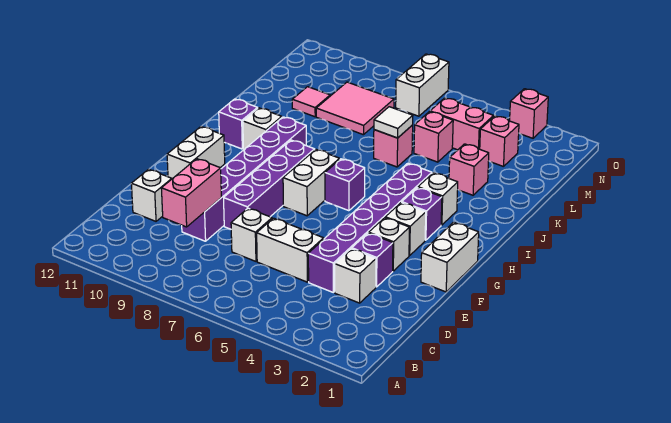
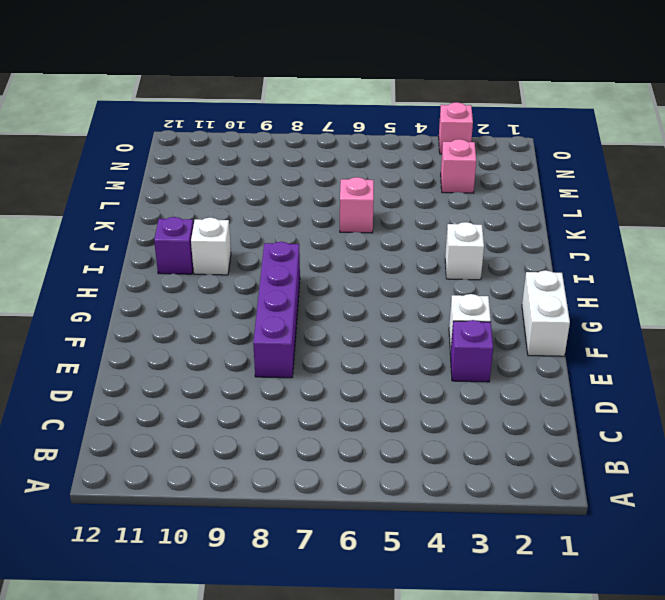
none -> white 1x1 brick [335,249,376,303]
none -> purple 1x6 brick [308,163,432,292]
none -> white 1x2 brick [257,218,324,282]

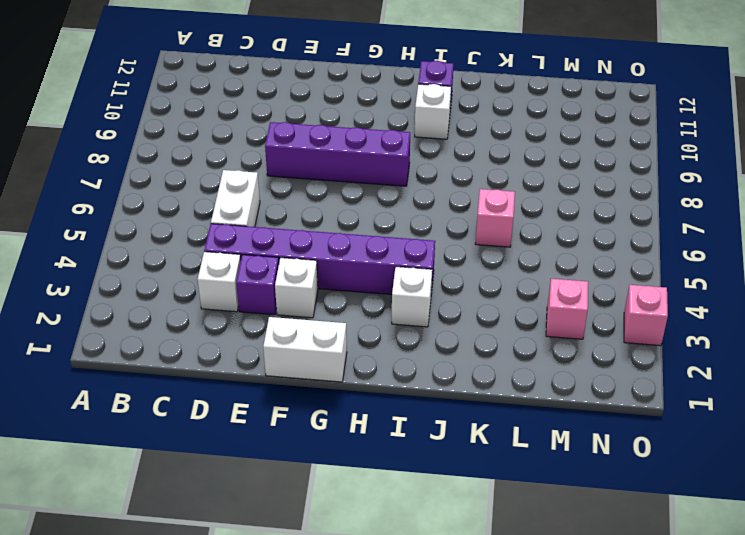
none -> white 1x1 brick [231,208,272,261]
none -> purple 1x6 brick [182,117,306,241]
none -> white 1x1 brick [131,169,172,221]

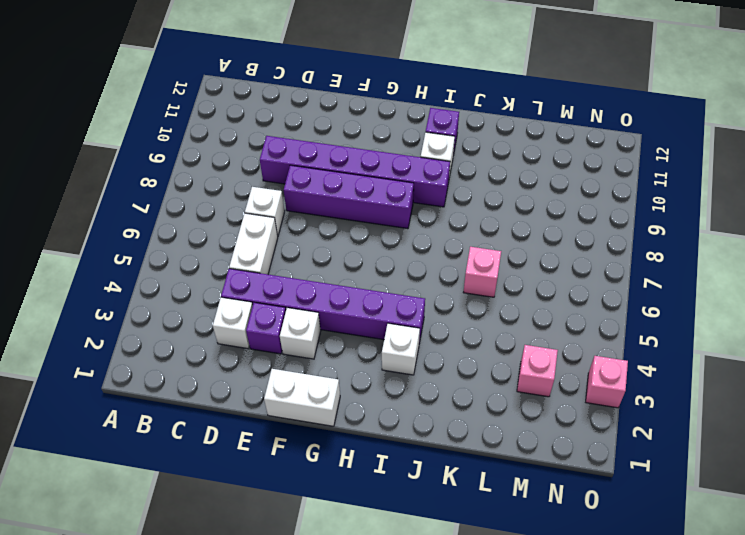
none -> white 1x1 brick [131,169,172,221]
none -> white 1x2 brick [167,127,225,179]
none -> white 1x1 brick [385,202,426,256]

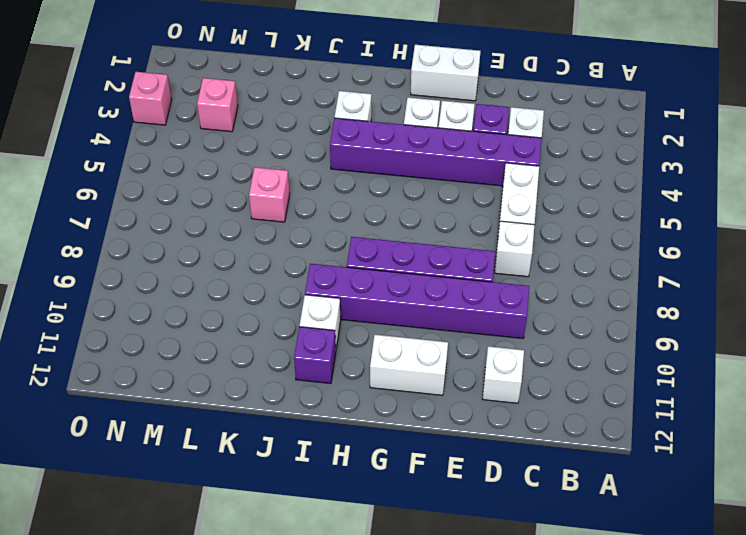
none -> white 1x2 brick [283,150,340,216]
none -> purple 1x1 brick [402,188,442,240]
none -> purple 1x1 brick [325,159,365,211]

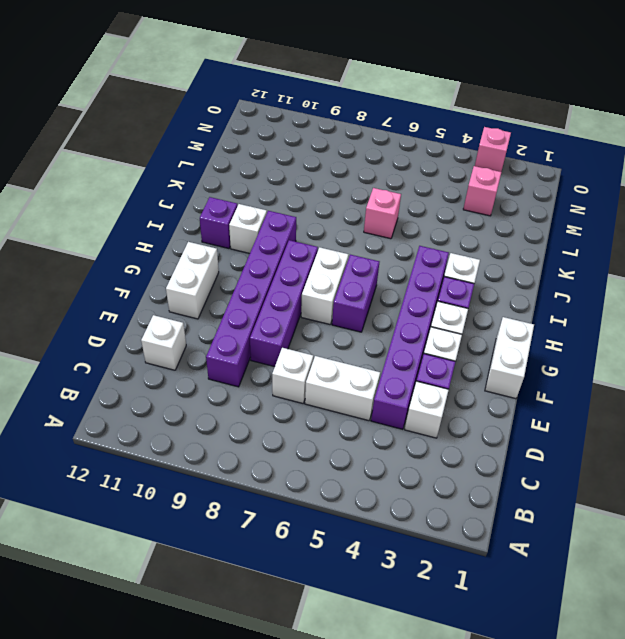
purple 1x2 brick [332,255,379,332] -> purple 1x1 brick [325,159,365,211]
none -> pink 1x1 brick [449,144,489,195]
none -> pink 1x1 brick [414,112,453,162]
none -> pink 2x2 tile [316,82,394,135]

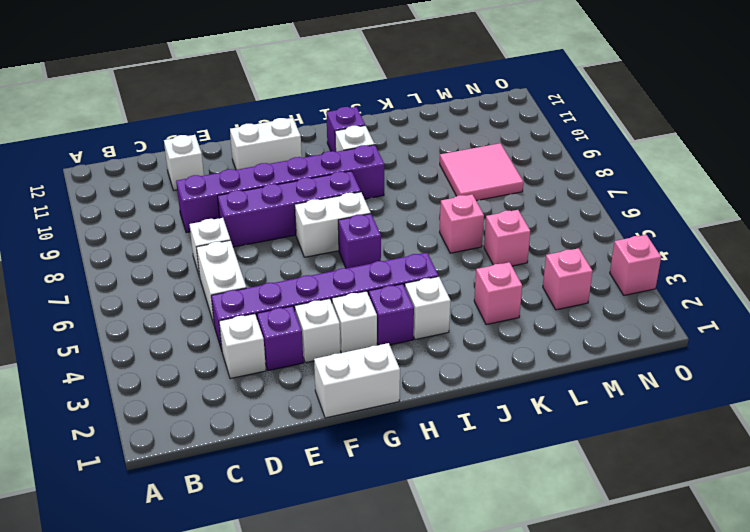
none -> pink 1x1 tile [292,87,330,117]
none -> pink 1x2 brick [430,98,494,150]
none -> white 1x2 brick [396,54,449,116]

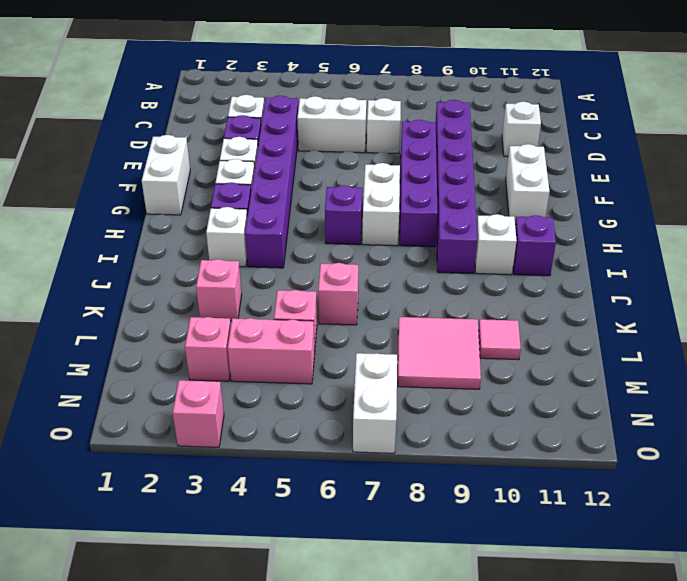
none -> pink 1x2 brick [161,159,221,227]
none -> white 1x1 tile [374,107,413,138]

